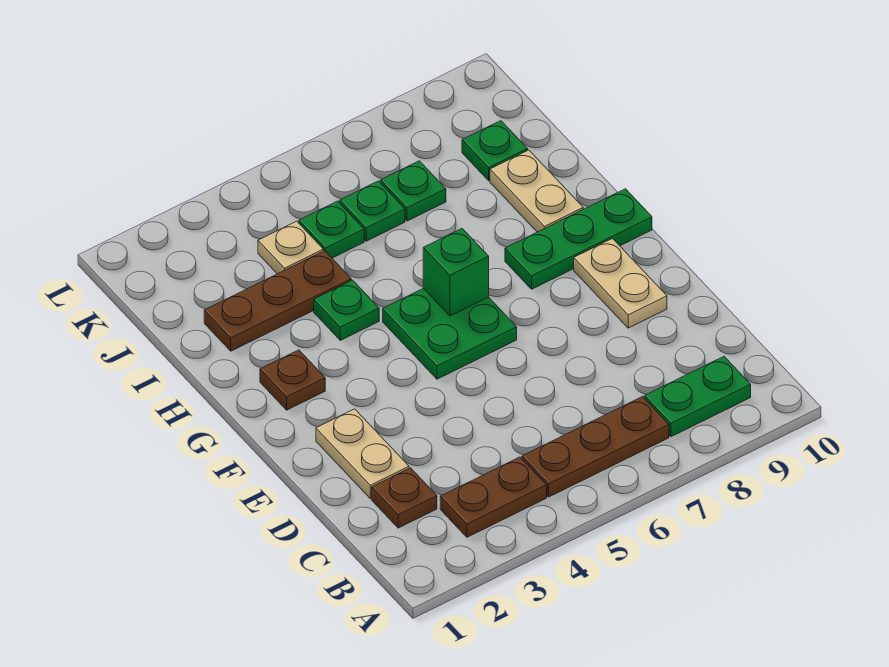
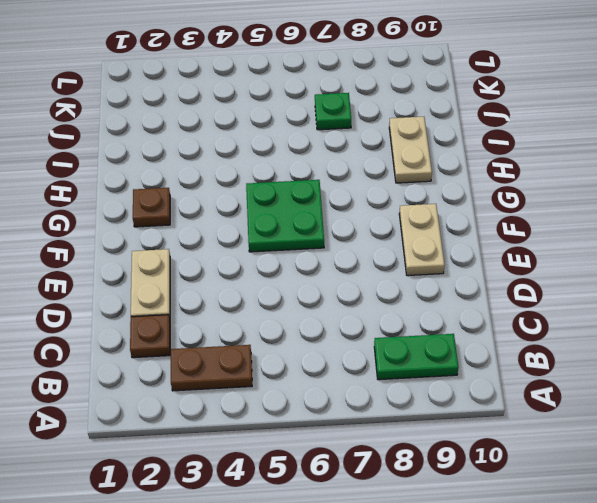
none -> brown 1x3 plate [522,397,669,497]
none -> green 1x3 plate [505,189,652,289]
none -> green 1x1 plate [314,280,379,340]

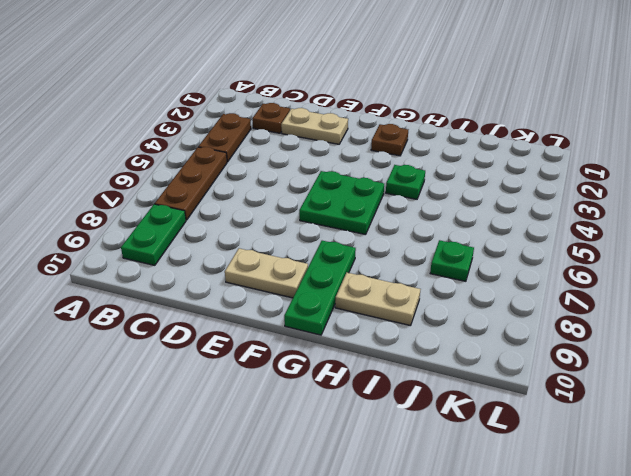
none -> brown 1x3 plate [204,251,351,351]
none -> tan 1x1 plate [258,221,323,274]
none -> green 1x1 plate [299,201,364,258]

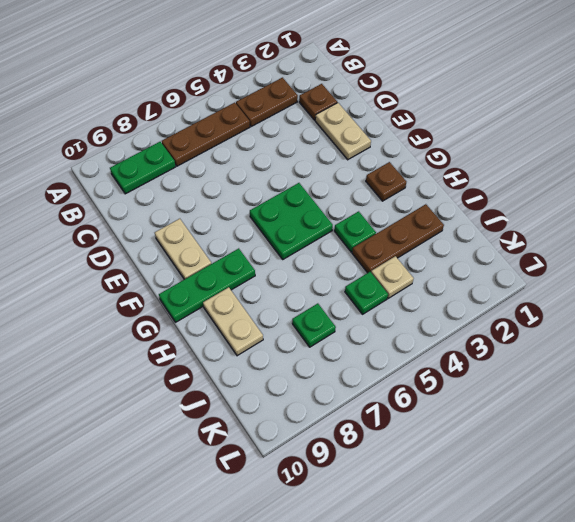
none -> green 1x1 plate [340,181,405,241]
none -> green 1x1 plate [462,121,528,181]
none -> green 1x1 brick [423,229,489,316]

